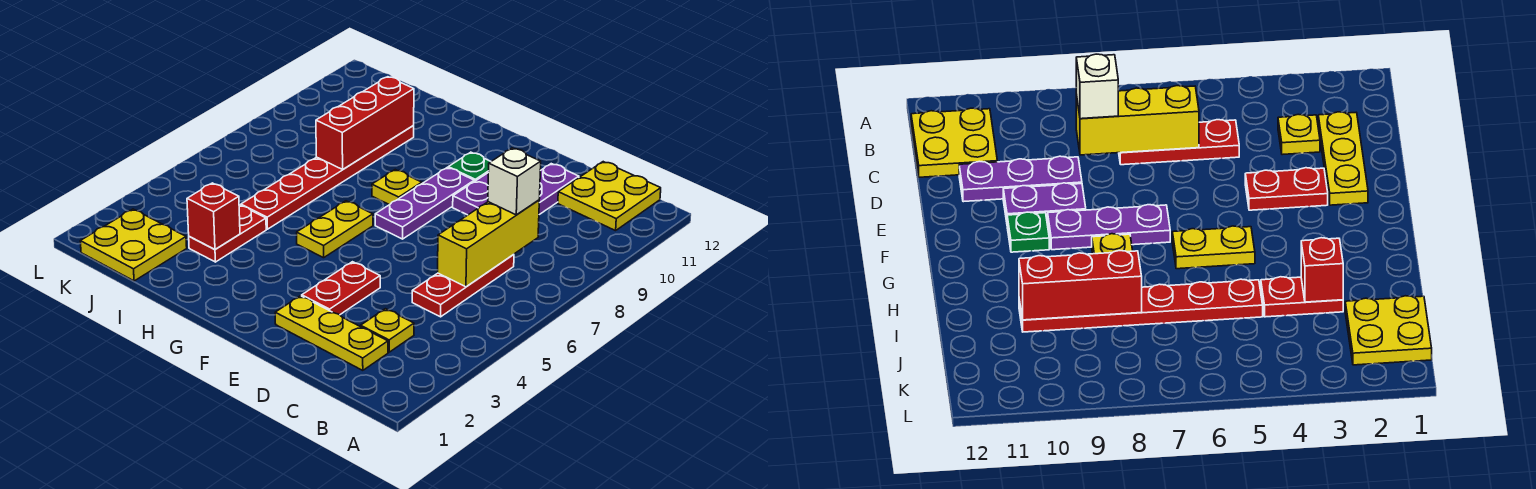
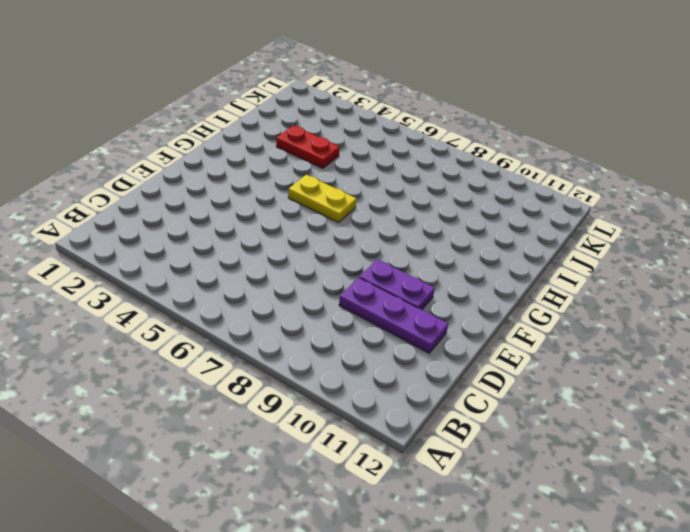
none -> yellow 2x2 plate [558,162,661,231]
none -> yellow 1x3 plate [275,296,388,370]
none -> yellow 1x1 plate [361,309,414,352]

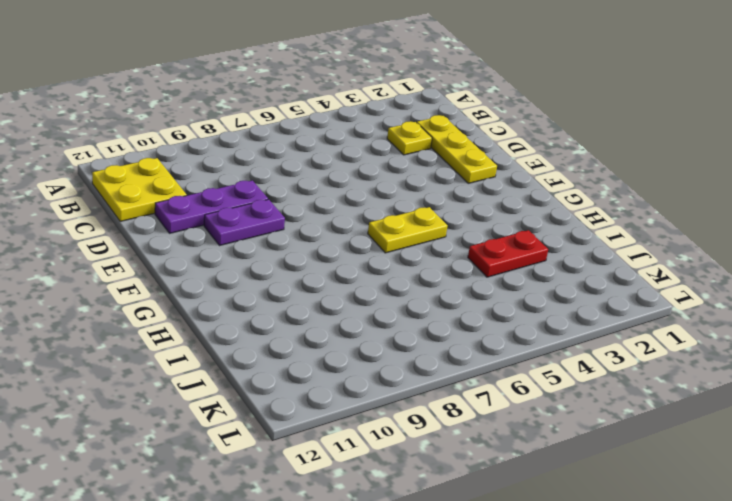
none -> red 1x3 plate [412,255,514,317]
none -> red 1x2 plate [302,262,380,315]
none -> purple 1x3 plate [375,168,474,239]

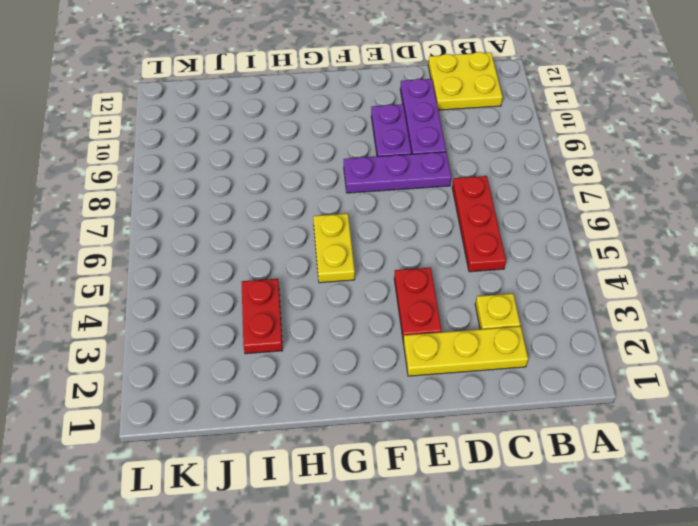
purple 1x3 plate [344,152,451,193] -> purple 1x3 plate turned to [375,168,474,239]
none -> green 1x1 plate [448,152,491,182]
none -> yellow 1x1 plate [372,170,422,205]
none -> red 1x6 plate [241,125,414,229]

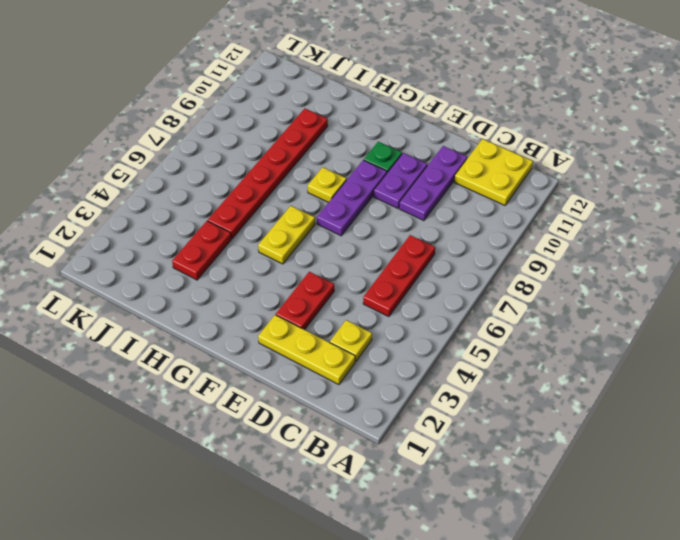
none -> yellow 2x2 plate [80,209,187,281]
none -> yellow 1x3 brick [438,200,539,287]
none -> red 1x1 brick [187,183,240,249]

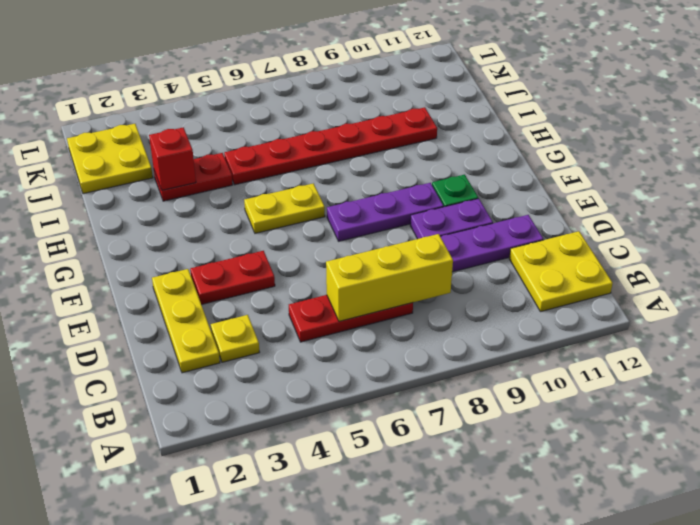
none -> yellow 1x1 plate [372,170,422,205]
none -> red 1x3 brick [316,77,414,169]
none -> white 1x1 brick [488,148,541,215]

